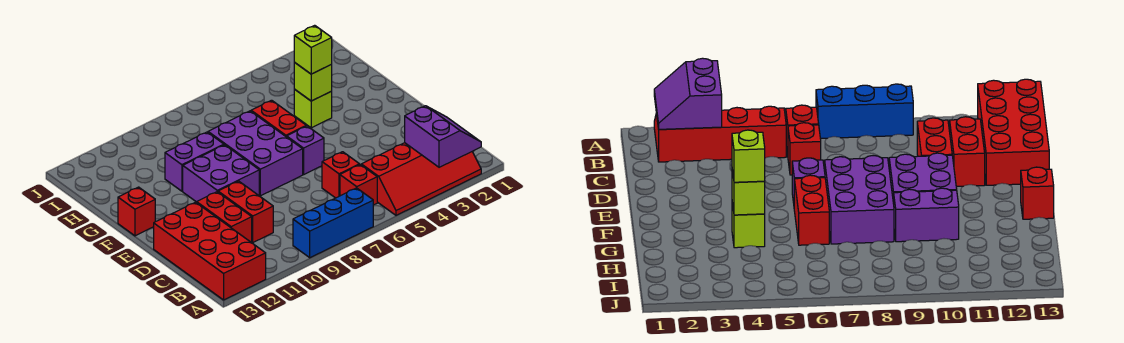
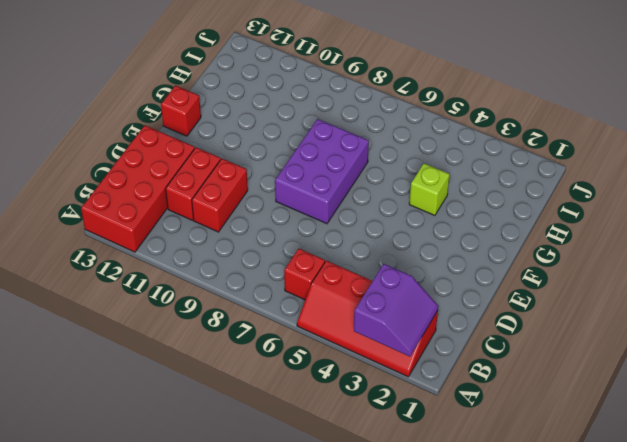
none -> blue 1x3 brick [293,188,373,258]
none -> red 1x1 brick [322,152,360,198]
none -> purple 1x1 brick [287,126,324,175]

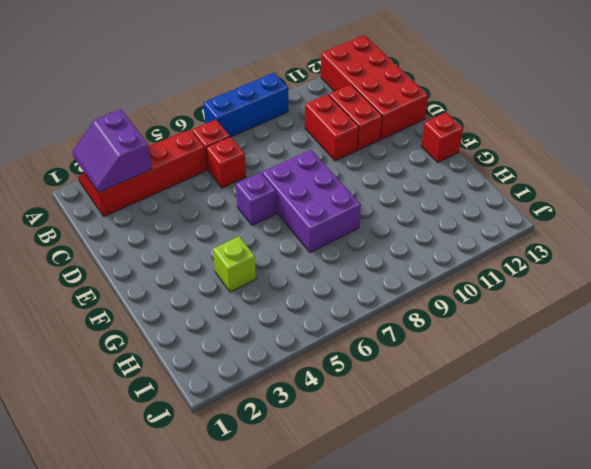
none -> purple 2x2 brick [183,145,259,202]
none -> red 1x2 brick [251,100,306,137]
none -> purple 1x2 brick [165,132,224,191]

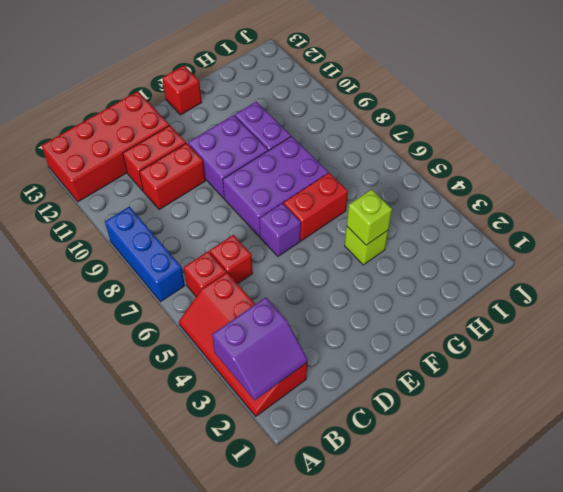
none -> lime 1x1 brick [294,25,332,74]

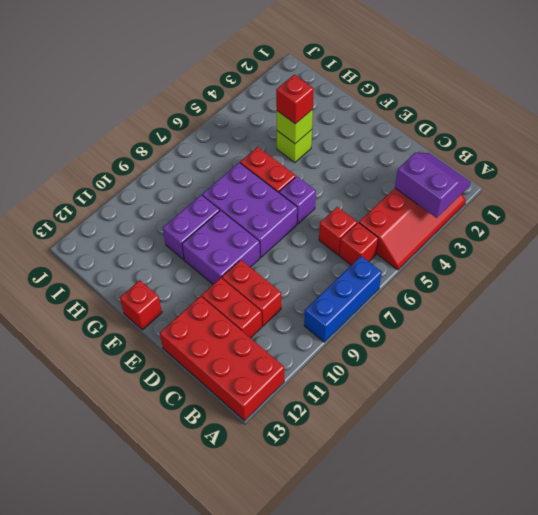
red 1x1 brick [276,75,314,124] -> lime 1x1 brick [294,25,332,74]

